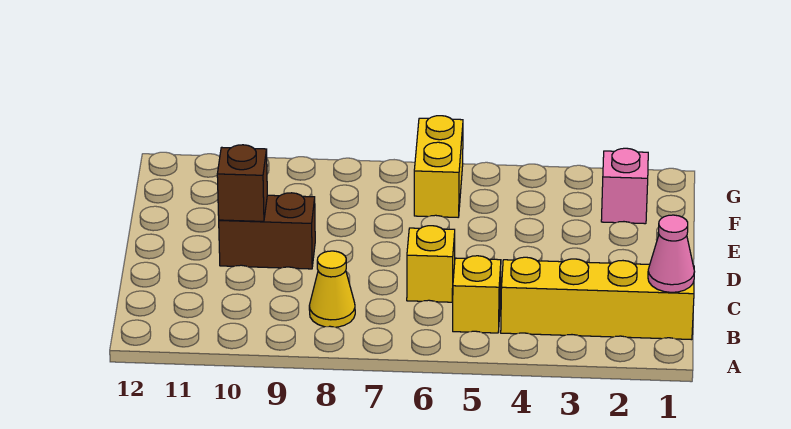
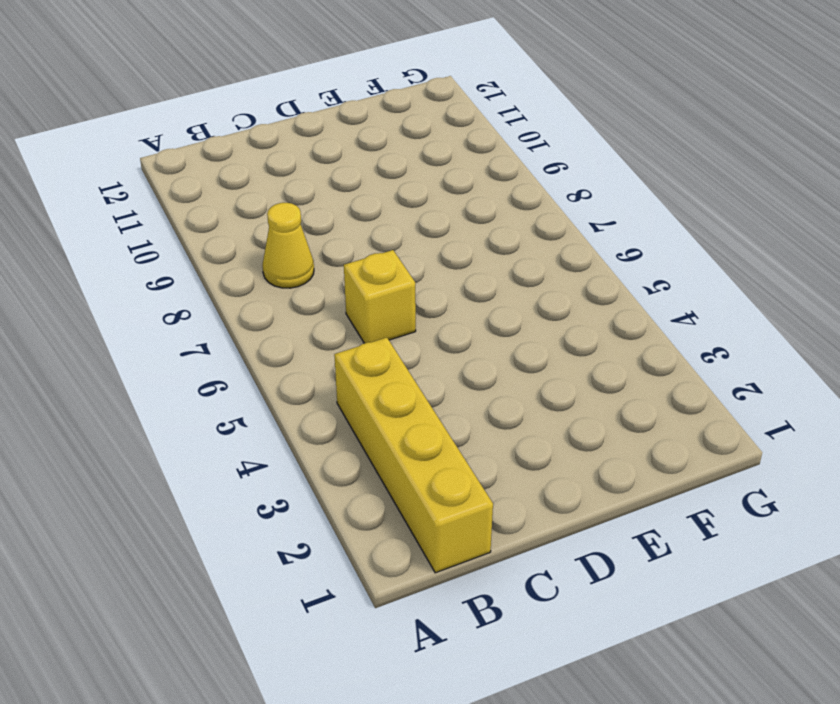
none -> yellow 1x1 brick [452,256,501,333]
none -> brown 1x2 brick [219,193,315,269]

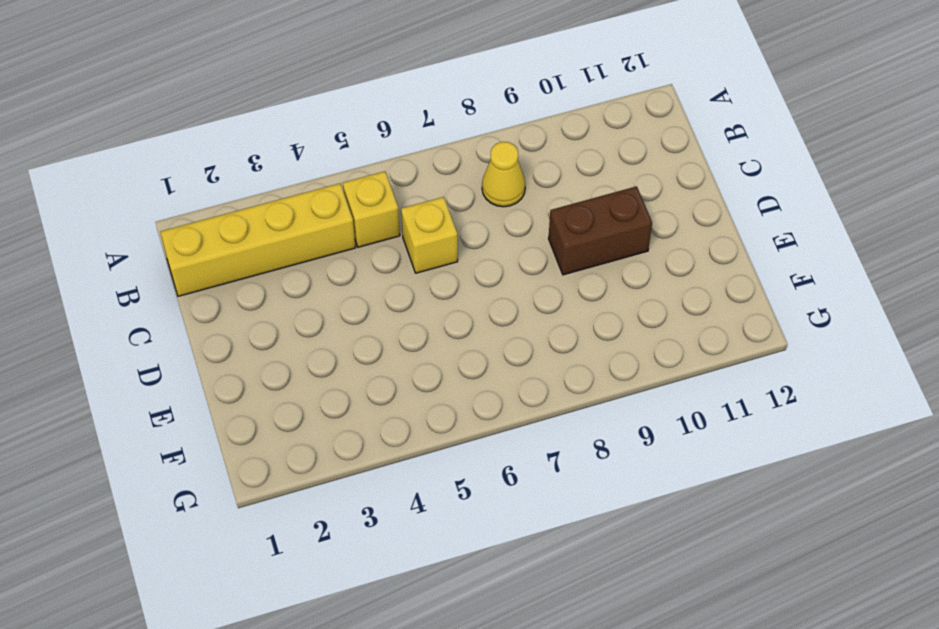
none -> pink 1x1 brick [601,148,648,224]
none -> yellow 1x2 brick [414,116,463,217]

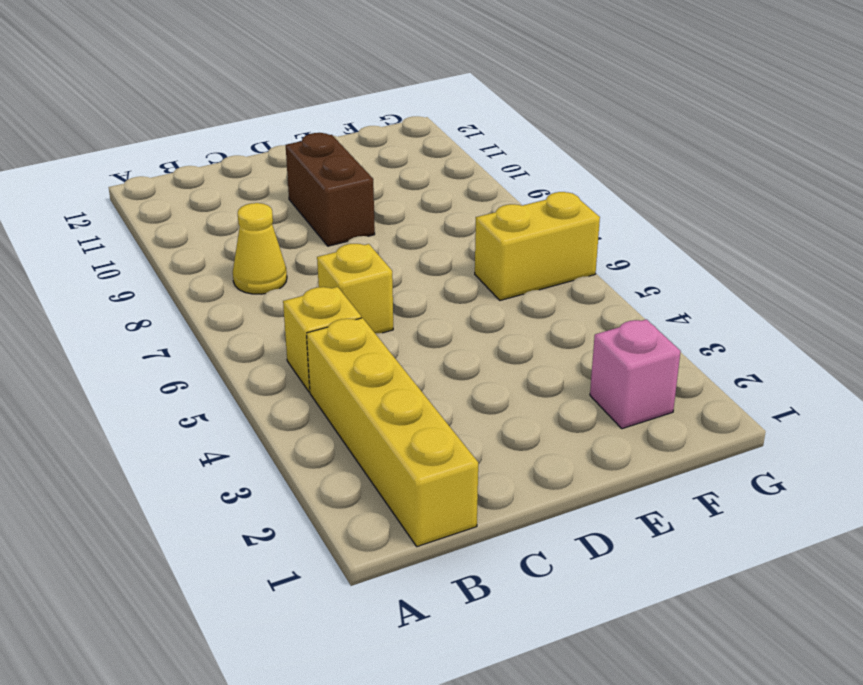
none -> pink 1x1 cone [648,215,695,292]
none -> brown 1x1 brick [217,145,267,221]

